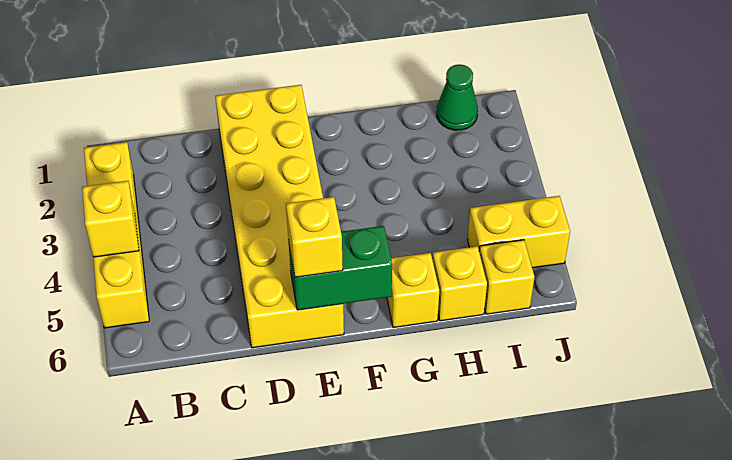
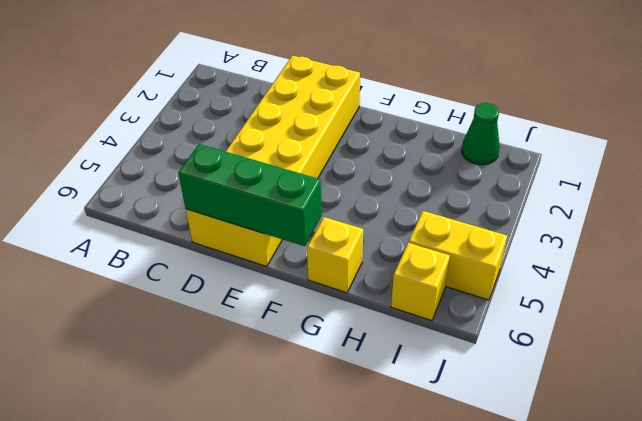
green 1x3 brick [178,144,322,246] -> green 1x2 brick [288,226,392,310]
none -> yellow 1x4 brick [84,142,149,328]
none -> yellow 1x1 brick [433,246,487,321]

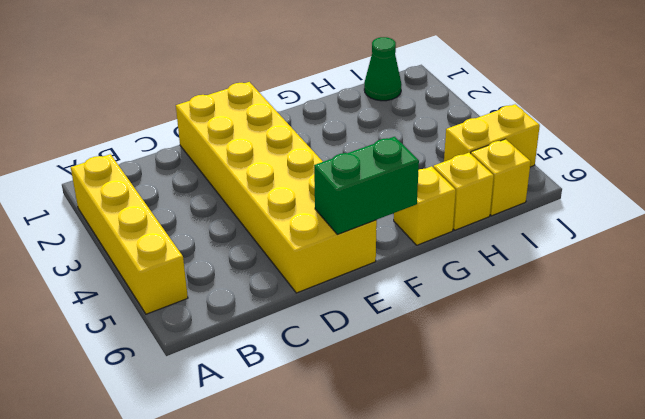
none -> yellow 1x1 brick [82,181,139,257]
none -> yellow 1x1 brick [286,197,343,277]

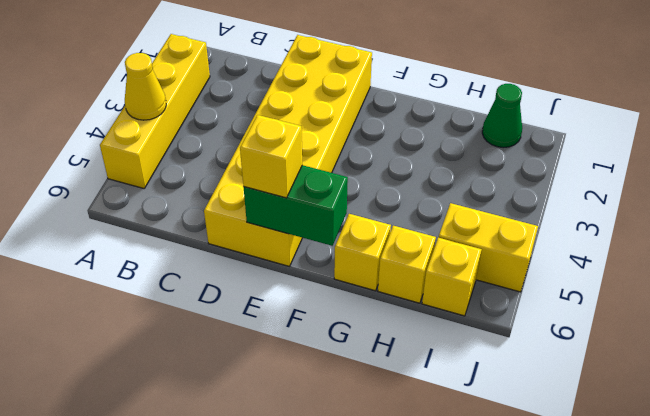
yellow 1x1 cone [125,53,166,120] -> yellow 1x1 brick [82,181,139,257]

